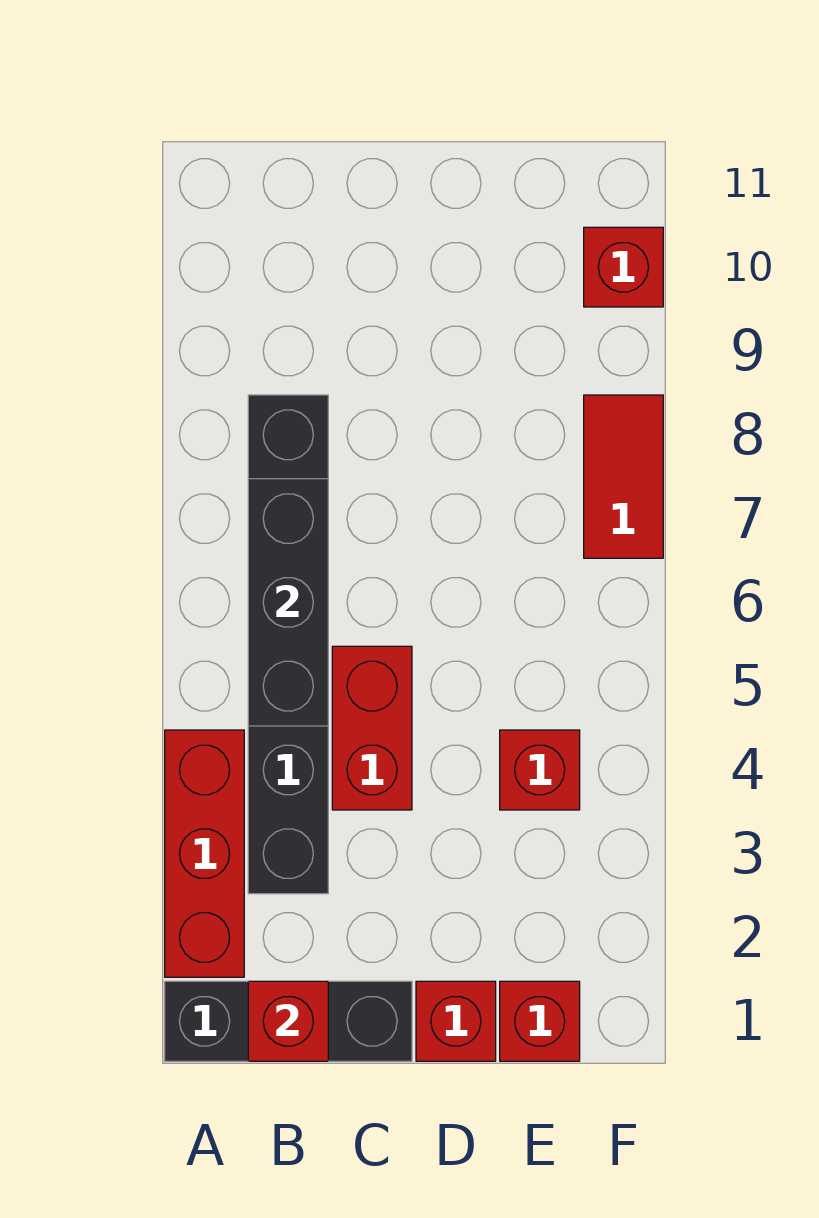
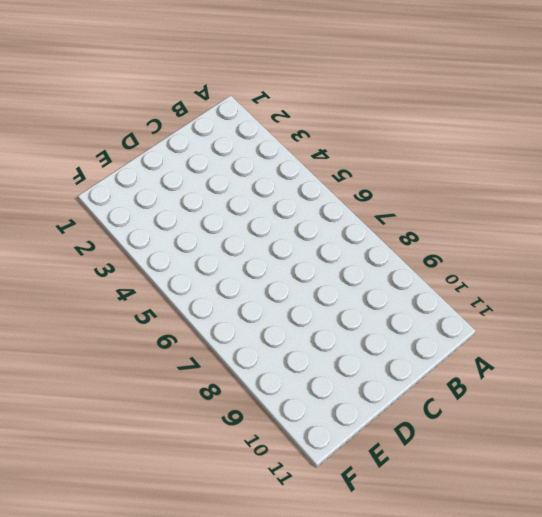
none -> black 1x3 brick [165,981,412,1061]
none -> red 1x3 brick [165,730,244,977]

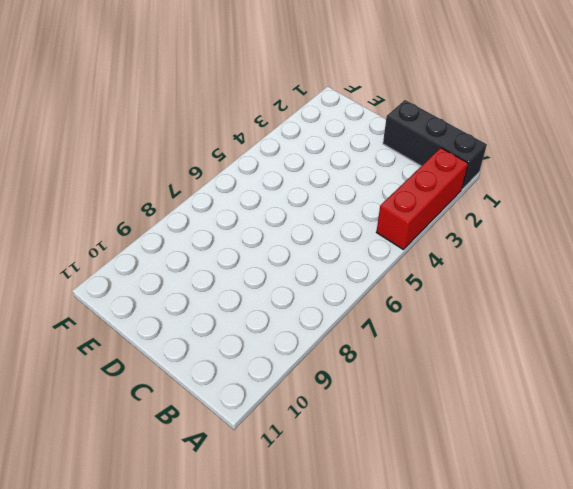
none -> black 1x6 brick [248,395,328,894]
none -> red 1x2 brick [332,646,412,810]

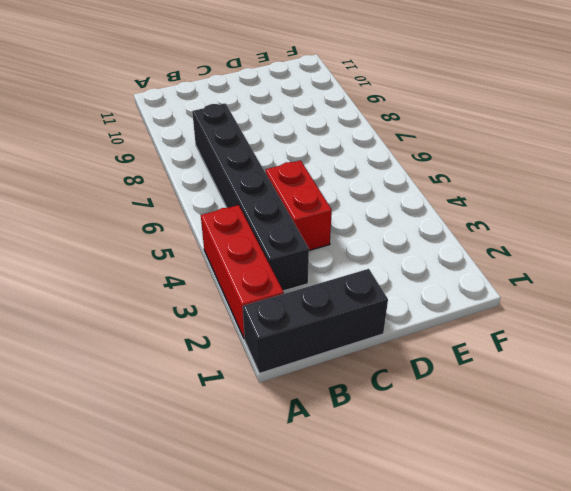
none -> red 1x1 brick [416,981,496,1061]
none -> red 1x1 brick [500,981,580,1061]

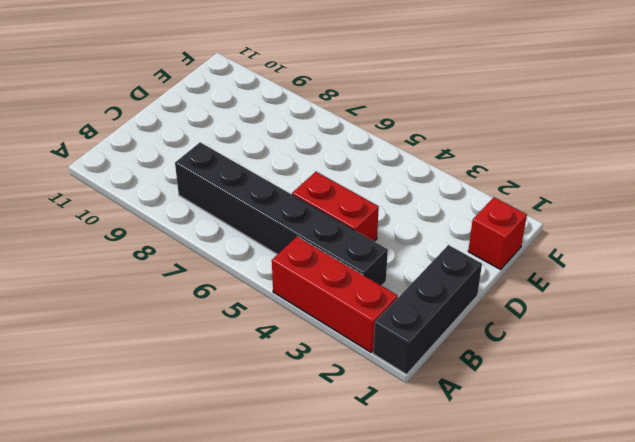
none -> red 1x1 brick [416,981,496,1061]
none -> red 1x1 brick [500,730,580,810]

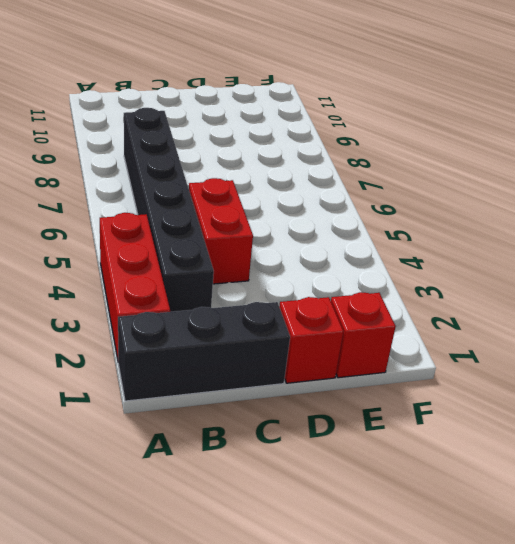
none -> red 1x1 brick [500,730,580,810]
none -> red 1x2 tile [584,395,663,558]

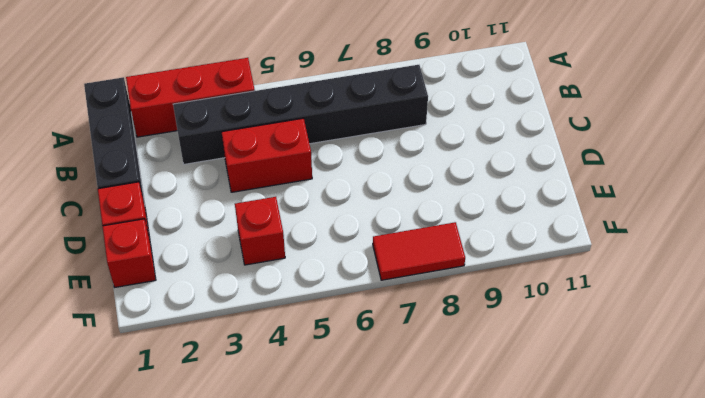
none -> red 1x1 brick [584,227,663,307]
none -> red 1x1 brick [248,981,328,1061]

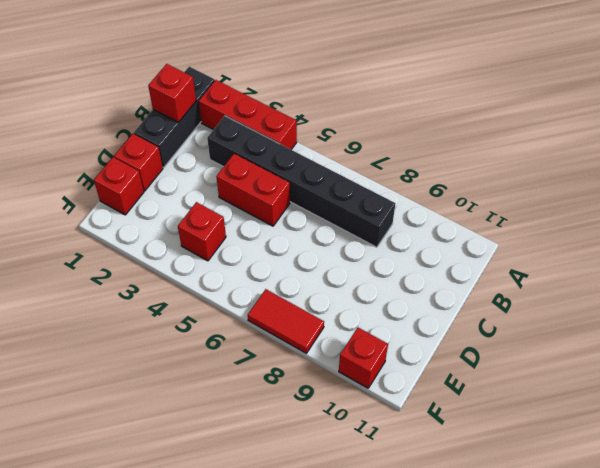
none -> black 1x3 brick [248,479,328,726]

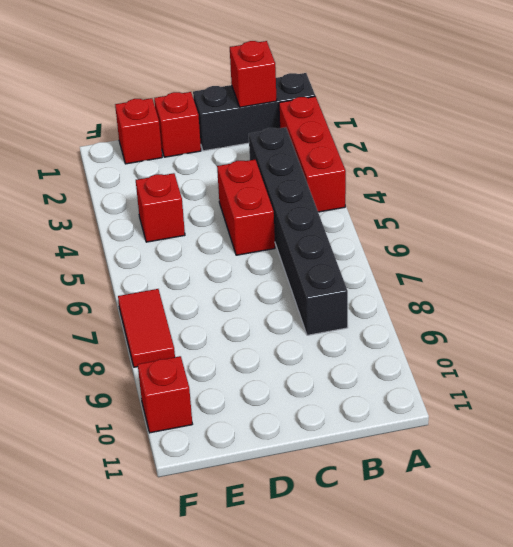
none -> black 1x3 brick [248,479,328,726]

